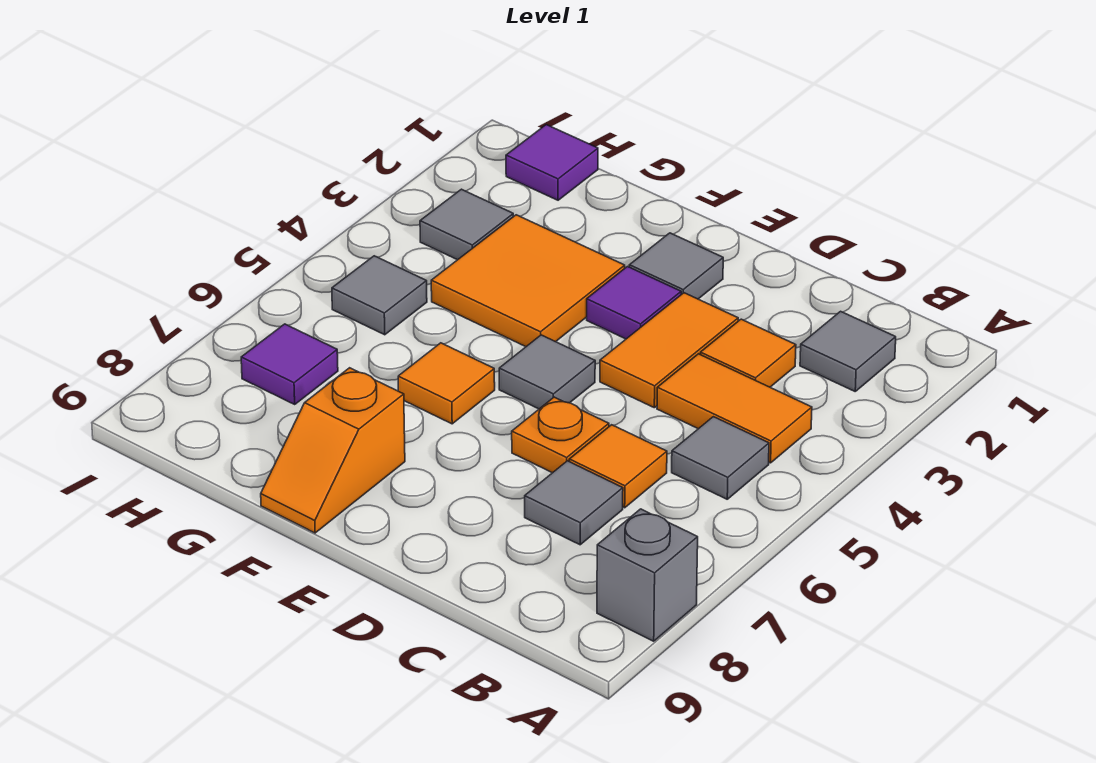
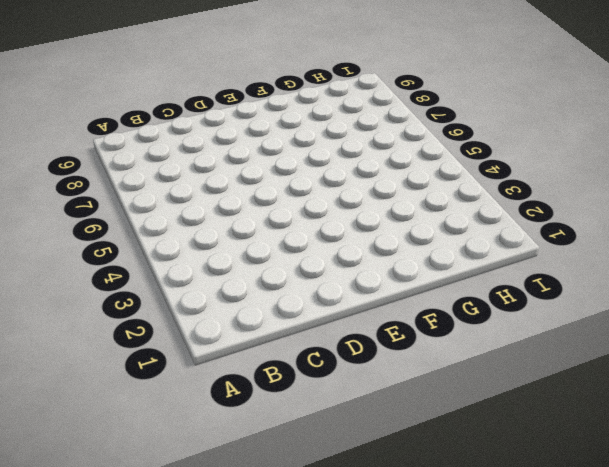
none -> grey 1x1 brick [597,509,698,641]
none -> grey 1x1 tile [800,311,896,391]
none -> orange 1x2 tile [657,354,812,463]

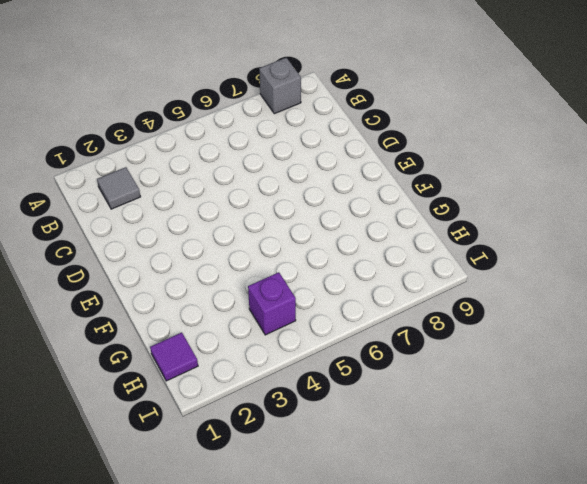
purple 1x1 brick [248,272,296,335] -> none
none -> orange 1x2 tile [657,354,812,463]
none -> grey 1x1 tile [672,417,769,499]
none -> orange 1x1 tile [700,319,796,387]

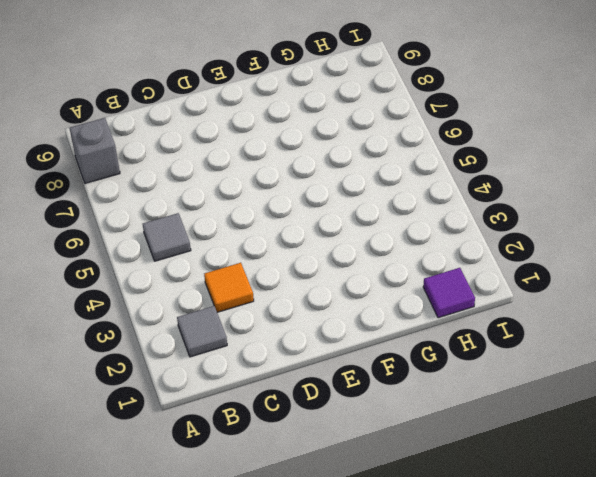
none -> orange 1x2 tile [657,354,812,463]
none -> orange 1x1 tile [569,425,667,508]
none -> grey 1x1 tile [525,461,623,545]

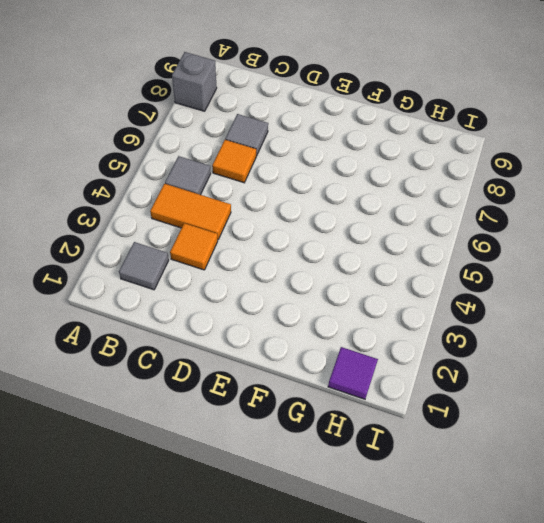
none -> orange 1x2 tile [600,293,738,408]
none -> orange 1x1 plate [512,397,609,473]
none -> grey 1x1 tile [629,233,723,299]

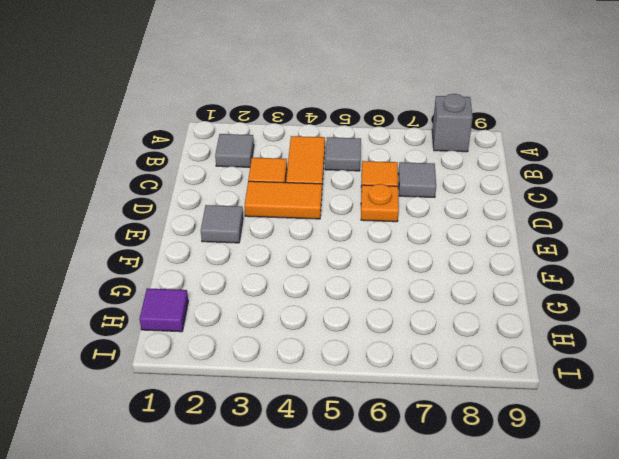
none -> purple 1x1 tile [587,267,681,339]
none -> grey 1x1 tile [499,335,595,409]
none -> orange 2x2 tile [431,215,625,347]

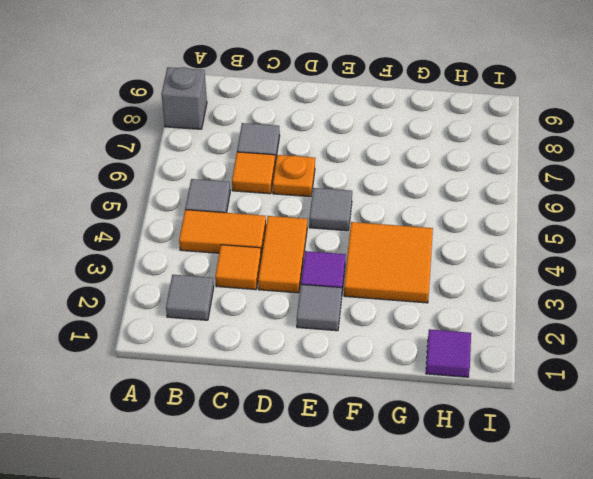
none -> orange 1x1 tile [398,343,495,424]
none -> orange 1x2 slope [261,368,405,533]
none -> grey 1x1 tile [420,189,513,260]

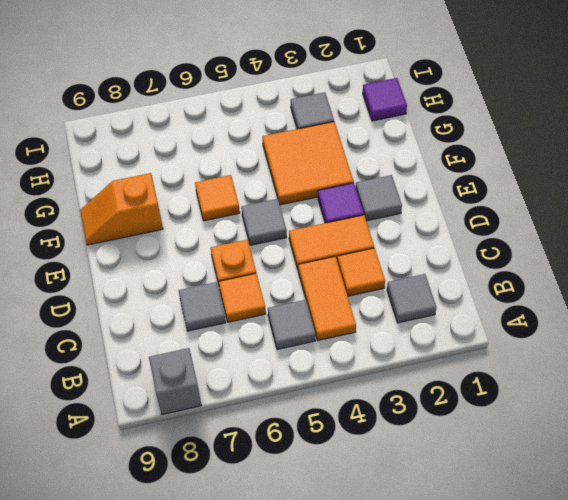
none -> grey 1x1 tile [332,256,427,335]
none -> purple 1x1 tile [241,324,338,404]

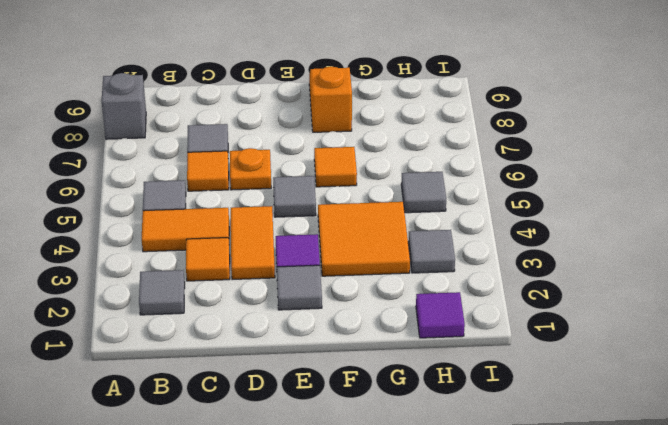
none -> purple 1x1 tile [241,324,338,404]

